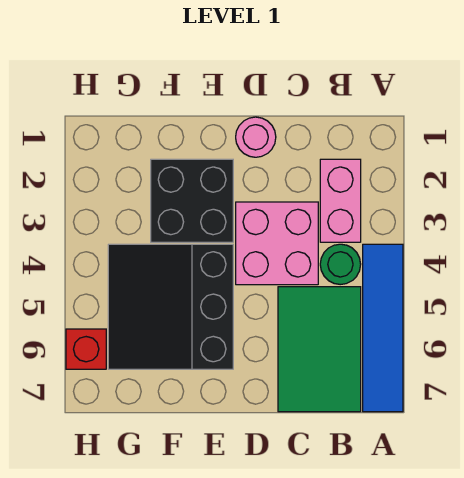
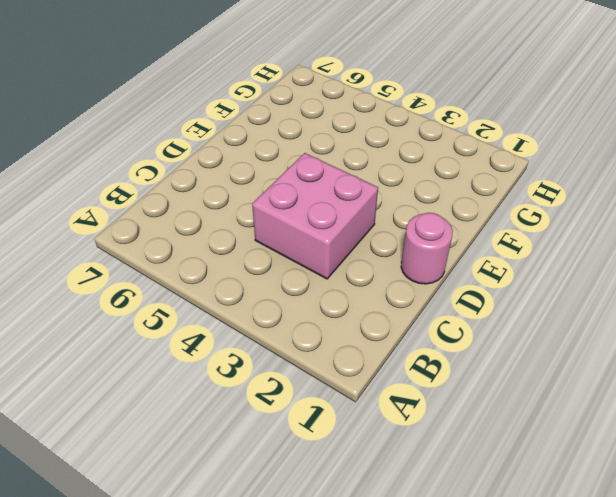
none -> blue 1x4 tile [363,244,403,412]
none -> pink 1x2 brick [320,159,361,242]

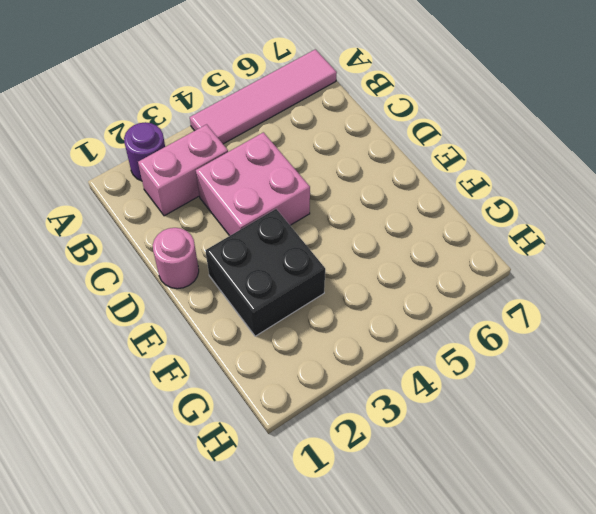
purple 1x1 round brick [124,122,165,181] -> none
pink 1x4 tile [190,49,337,144] -> blue 1x4 tile [363,244,403,412]
none -> green 1x1 round brick [320,244,361,285]
none -> green 2x3 tile [278,287,361,412]

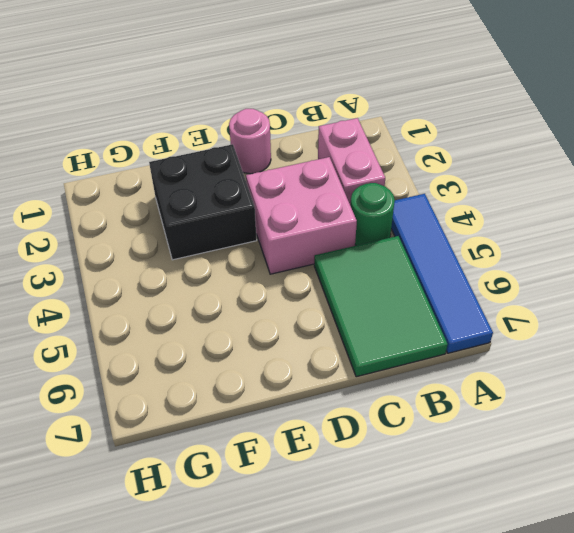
none -> black 3x3 slope [108,244,233,369]
none -> red 1x1 brick [66,329,106,369]

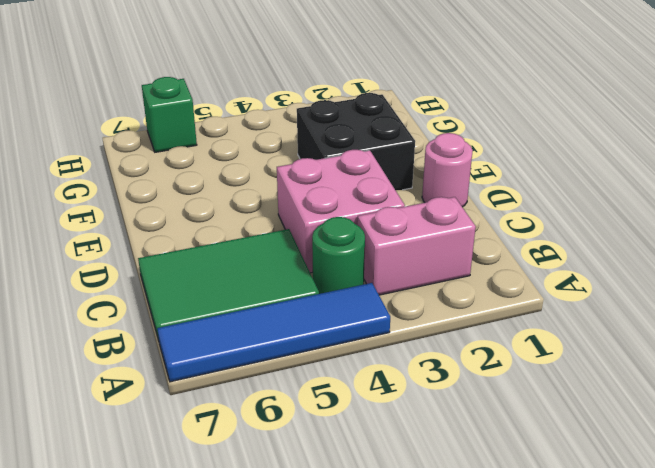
green 1x1 brick [142,77,197,152] -> red 1x1 brick [66,329,106,369]
none -> black 3x3 slope [108,244,233,369]

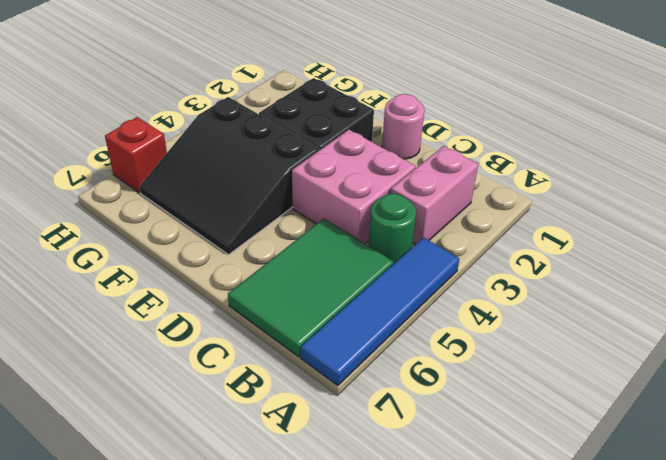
black 3x3 slope [139,97,319,255] -> black 3x3 slope turned to [108,244,233,369]

